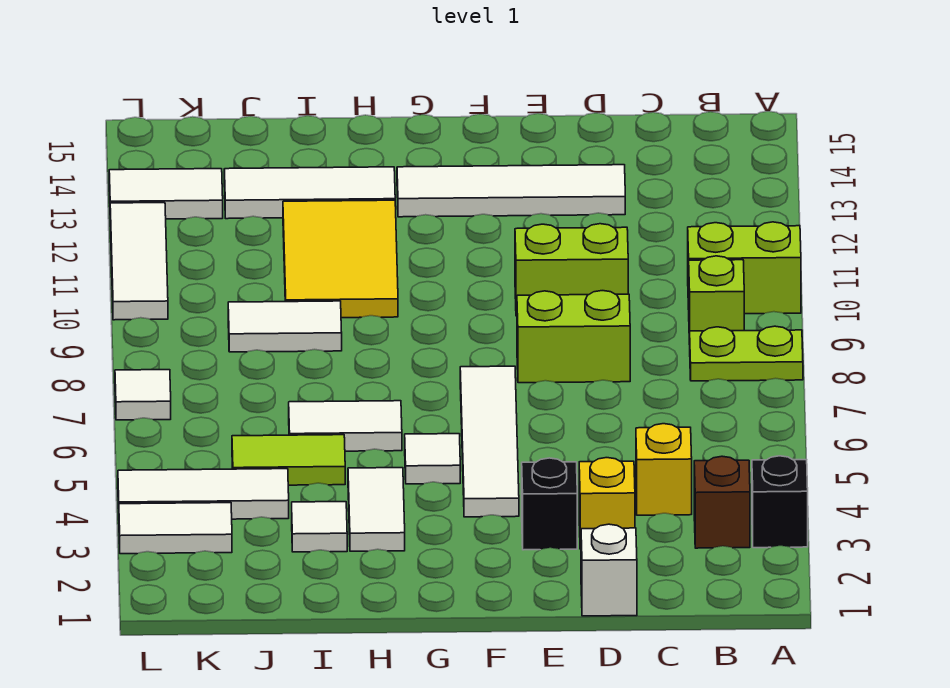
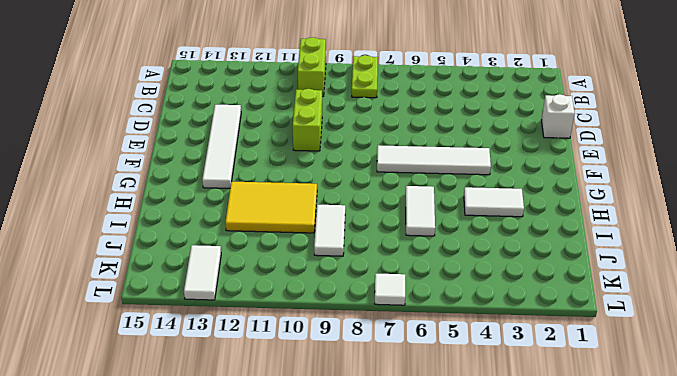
none -> black 1x1 brick [752,456,808,548]
none -> brown 1x1 brick [694,456,750,548]
none -> lime 1x1 brick [689,256,744,344]

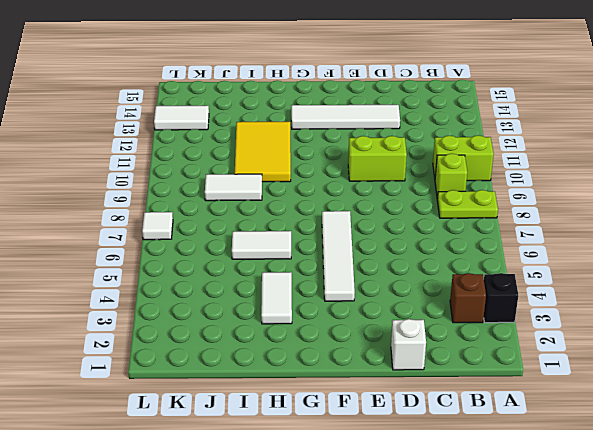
none -> yellow 1x1 brick [636,424,692,515]
none -> yellow 1x1 brick [579,458,635,549]
none -> lime 1x2 brick [517,291,630,383]

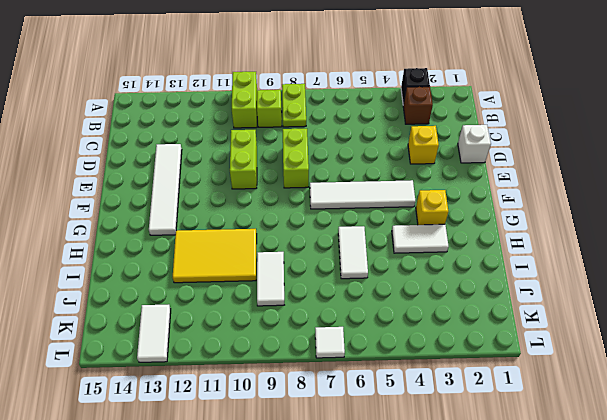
yellow 1x1 brick [416,190,449,225] -> yellow 1x1 brick moved to [636,424,692,515]
none -> black 1x1 brick [522,458,577,550]
none -> white 1x1 tile [405,434,460,484]
none -> white 1x3 tile [224,167,395,219]

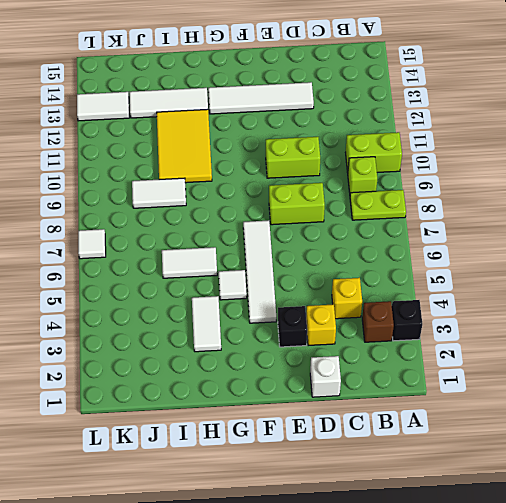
none -> white 1x1 tile [292,502,347,552]
none -> lime 1x2 tile [232,435,345,485]
none -> white 1x3 tile [118,469,289,519]

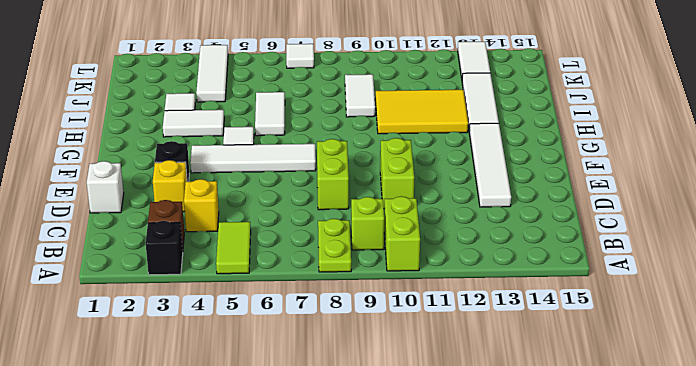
lime 1x2 tile [216,222,251,274] -> lime 1x2 tile moved to [232,435,345,485]
none -> white 1x2 tile [119,503,232,554]
none -> white 1x3 tile [110,203,168,320]

